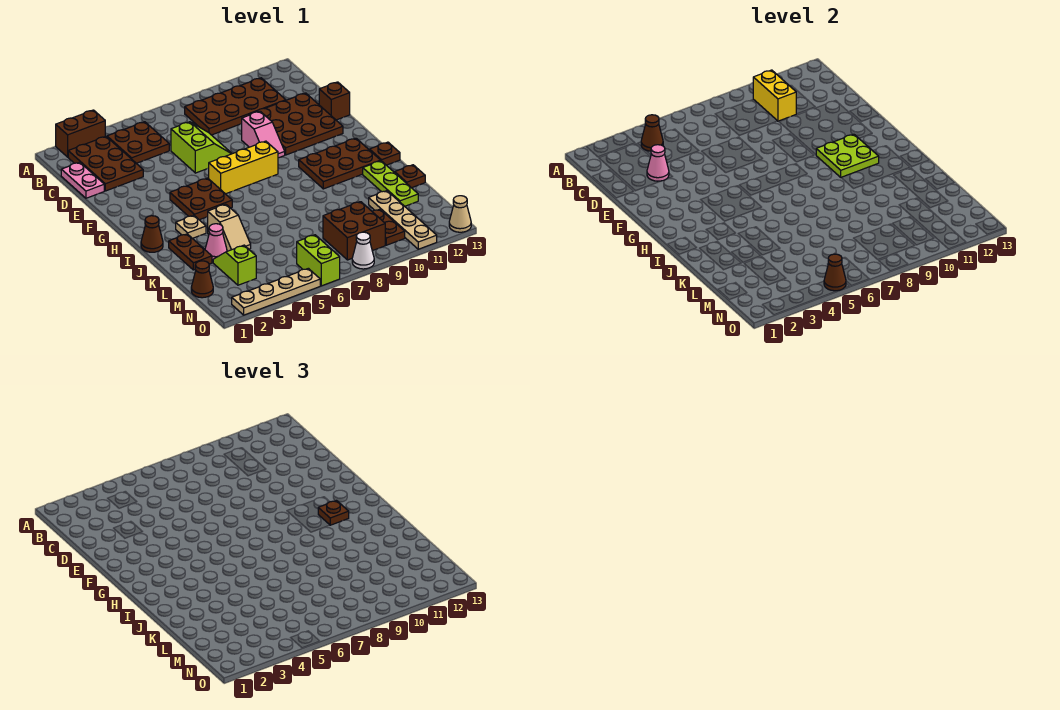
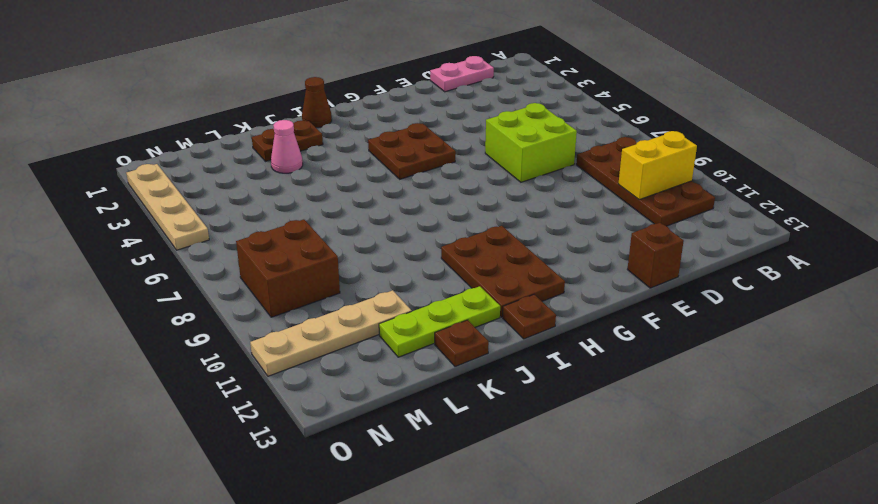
lime 2x2 brick [485,103,577,182] -> lime 2x2 slope [171,122,232,173]
none -> brown 1x2 brick [56,110,105,157]
none -> brown 2x3 plate [68,136,143,191]
none -> brown 2x2 plate [107,122,169,163]
none -> brown 3x3 plate [249,93,343,155]

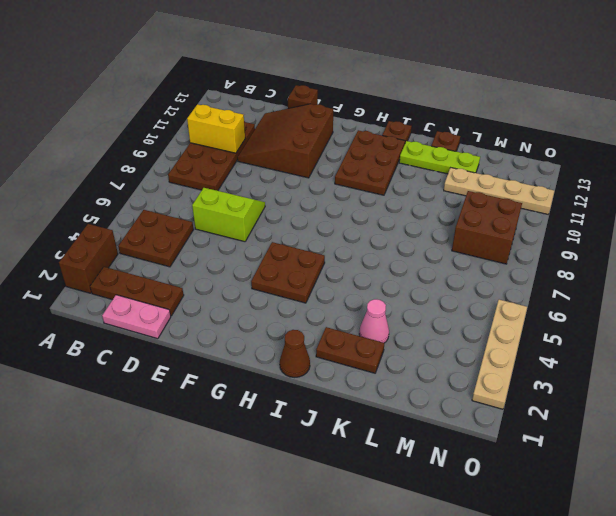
brown 1x3 plate [90,267,184,316] -> brown 2x3 plate [68,136,143,191]
brown 3x3 slope [237,104,333,178] -> brown 3x3 plate [249,93,343,155]
none -> pink 1x2 slope [242,111,285,158]
none -> yellow 1x3 brick [209,141,278,194]
none -> tan 1x1 plate [176,215,206,238]
none -> tan 1x2 slope [208,204,251,251]

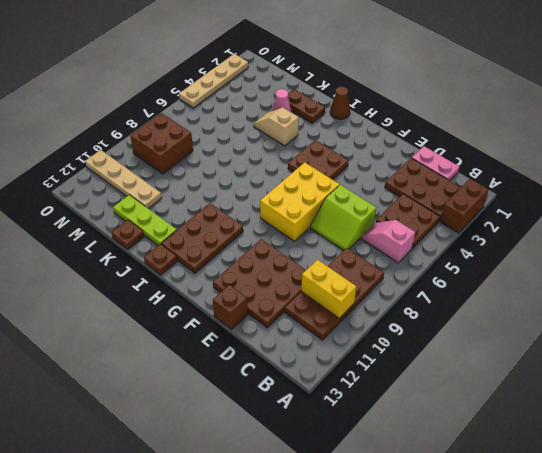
pink 1x2 slope [361,220,415,263] -> pink 1x2 slope moved to [242,111,285,158]
yellow 2x3 brick [260,162,339,241] -> yellow 1x3 brick [209,141,278,194]
none -> tan 1x1 plate [176,215,206,238]
none -> lime 1x2 slope [213,245,256,285]
none -> brown 1x1 cone [191,261,213,298]
none -> brown 1x2 plate [372,209,405,245]

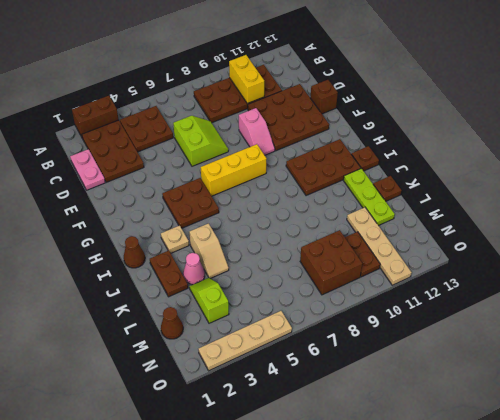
none -> lime 1x2 brick [297,235,340,286]
none -> white 1x1 cone [352,232,374,269]
none -> tan 1x1 cone [449,196,471,232]
none -> brown 1x1 cone [641,115,663,151]

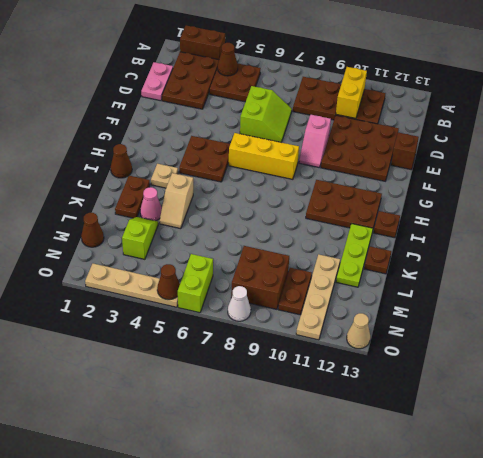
none -> pink 1x1 cone [647,145,669,181]
none -> lime 2x2 plate [816,134,879,177]
none -> brown 1x1 plate [318,501,349,525]

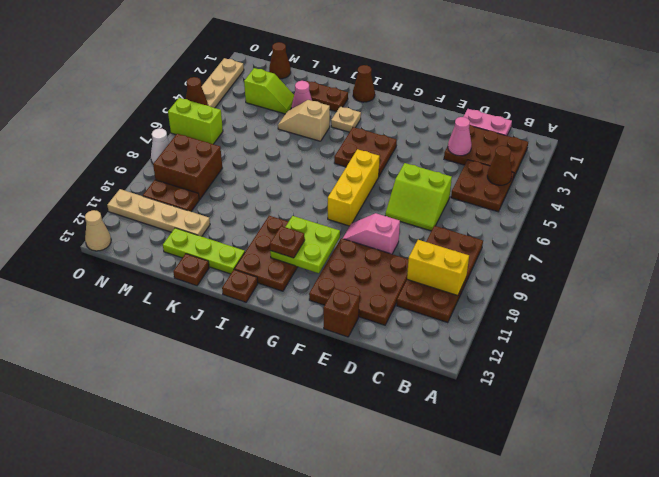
none -> brown 1x2 brick [56,110,105,157]

